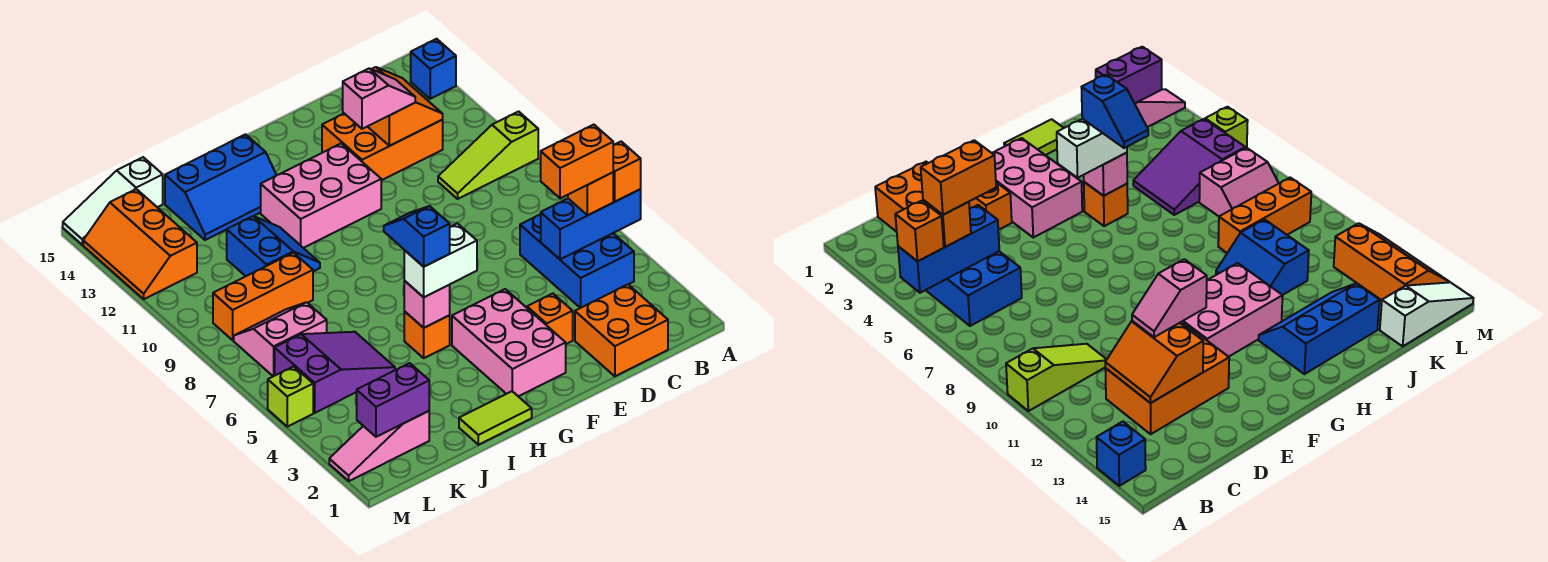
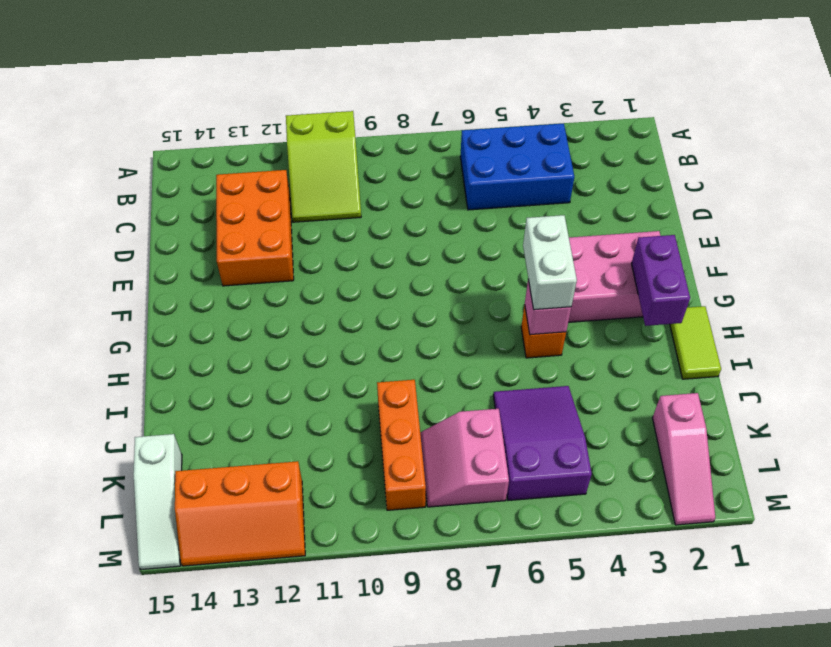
lime 2x3 slope [286,111,361,222] -> lime 1x3 slope [438,112,538,199]
purple 1x2 brick [631,235,690,326] -> purple 1x2 brick moved to [357,363,429,437]
none -> blue 1x1 brick [411,39,456,99]
none -> orange 2x2 brick [575,284,668,376]
none -> orange 1x1 brick [527,294,573,344]

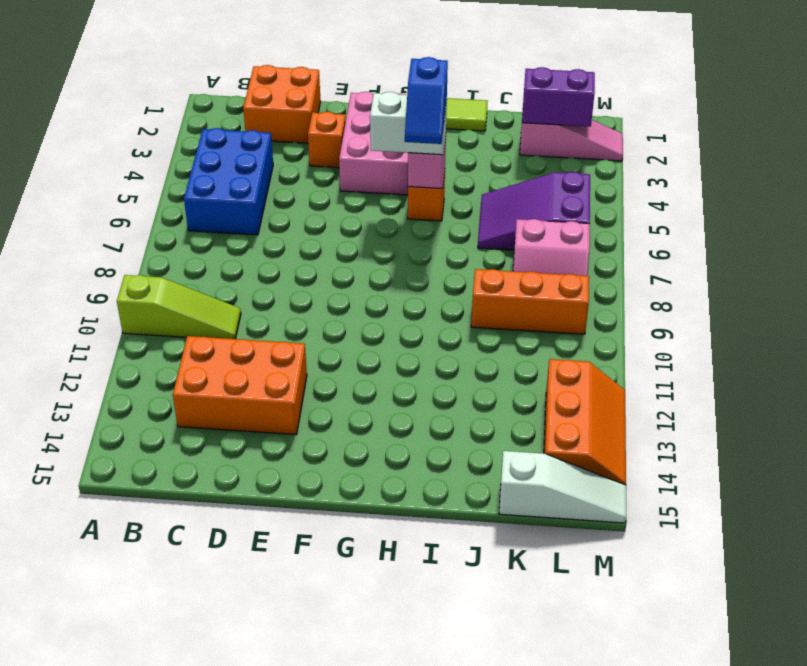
none -> blue 1x1 brick [411,39,456,99]
none -> pink 2x3 brick [261,144,381,248]
none -> blue 2x3 slope [165,134,277,240]

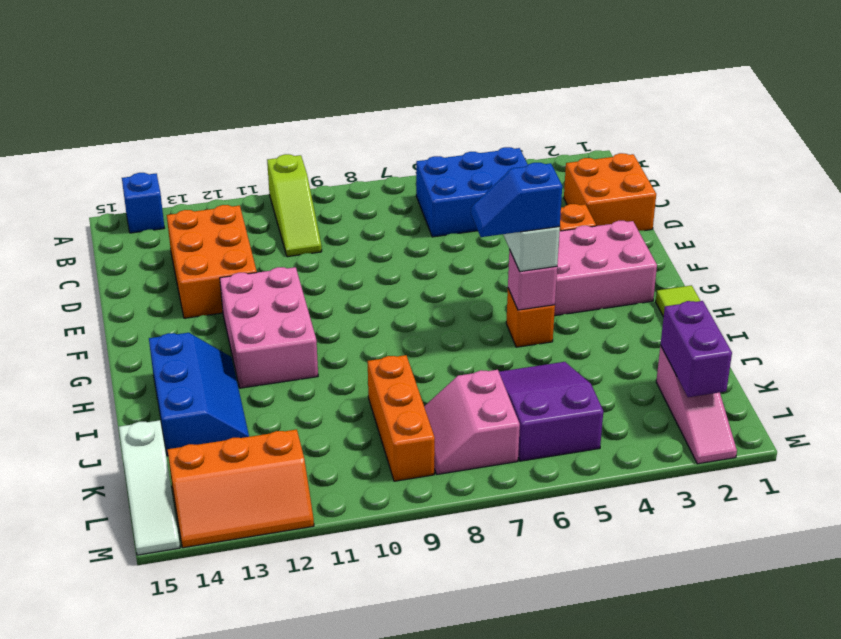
none -> blue 2x2 slope [227,216,320,276]
none -> lime 1x1 brick [268,366,313,427]
none -> blue 1x3 brick [540,189,641,259]

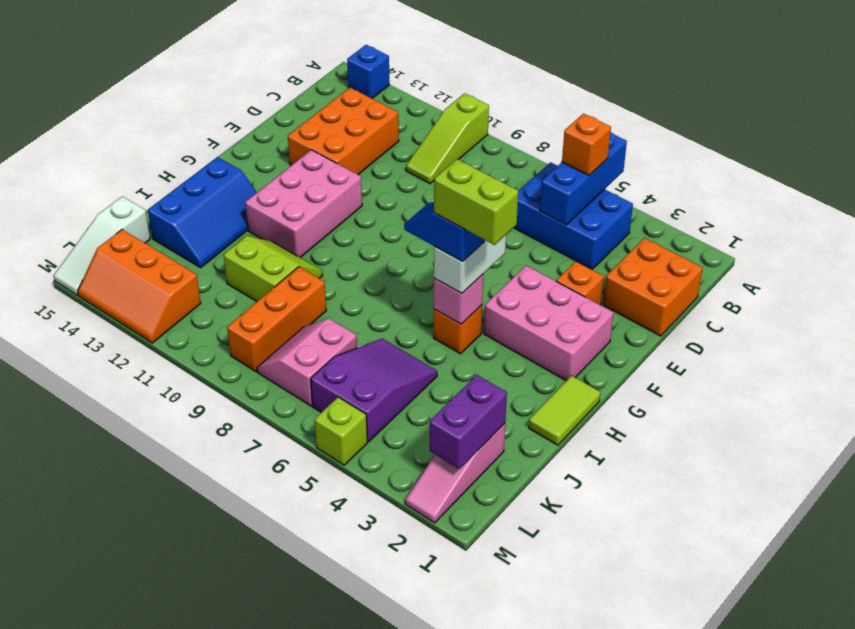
lime 1x2 brick [434,159,518,245] -> none
lime 2x2 slope [224,236,323,301] -> blue 2x2 slope [227,216,320,276]
none -> orange 2x2 slope [368,67,443,146]
none -> orange 1x1 brick [613,142,641,202]
none -> pink 1x2 slope [343,69,415,129]

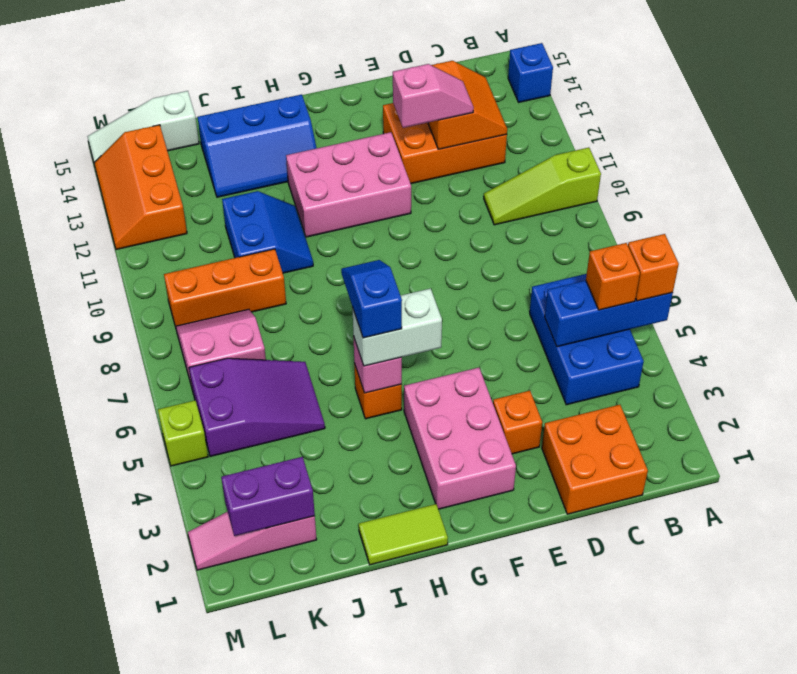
none -> orange 1x2 brick [541,125,613,198]

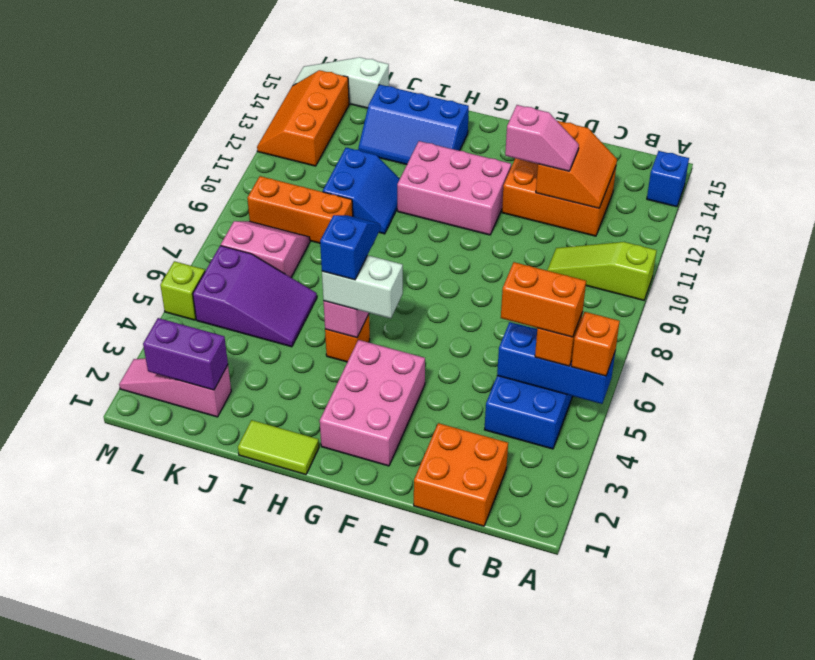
none -> orange 1x1 brick [527,294,573,344]

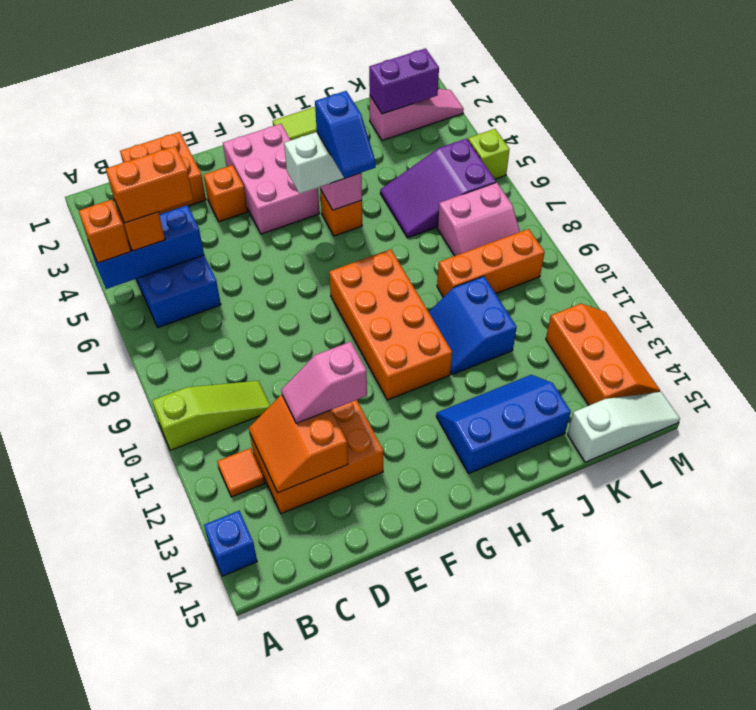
orange 1x1 tile [217,448,265,497] -> none
orange 2x4 brick [329,249,452,400] -> pink 2x3 brick [261,144,381,248]

